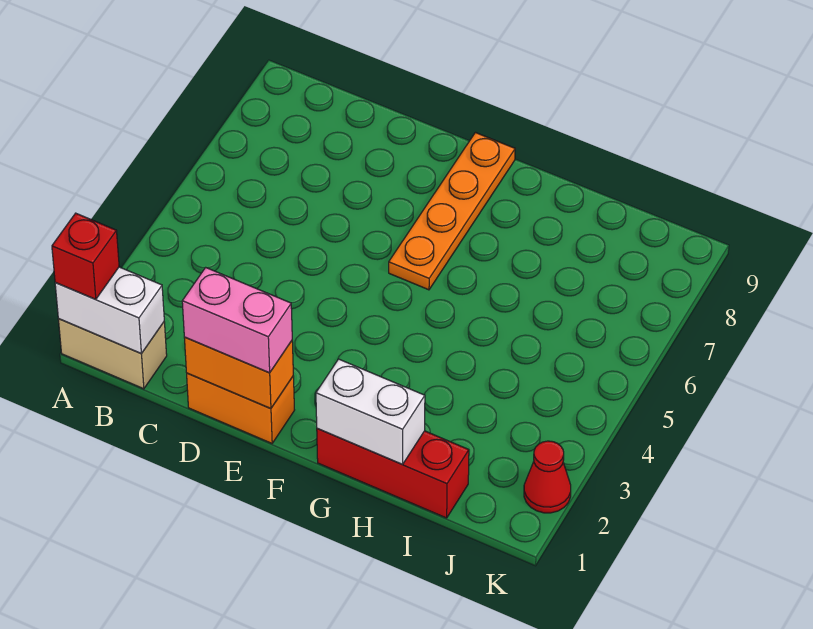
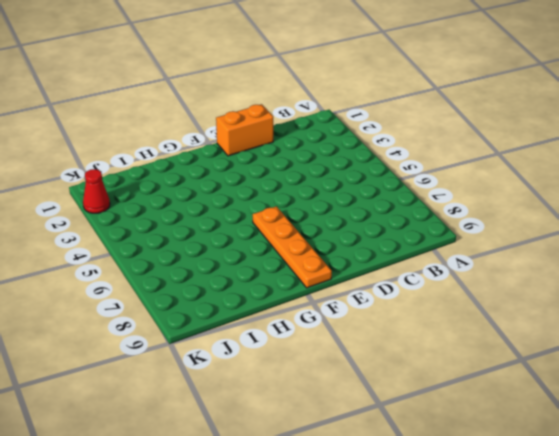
none -> tan 1x2 brick [58,319,167,389]
none -> red 1x3 brick [317,429,469,518]

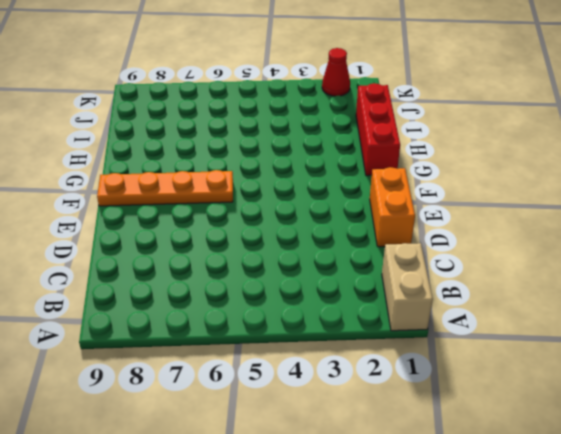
none -> white 1x2 brick [55,267,164,353]
none -> orange 1x2 brick [184,337,293,409]

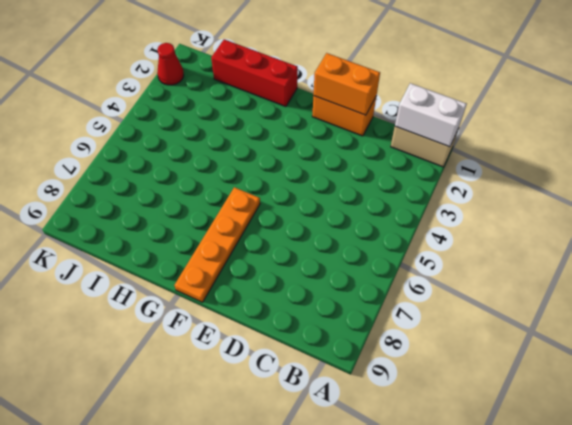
none -> white 1x2 brick [316,359,425,464]
none -> red 1x1 brick [52,213,119,299]

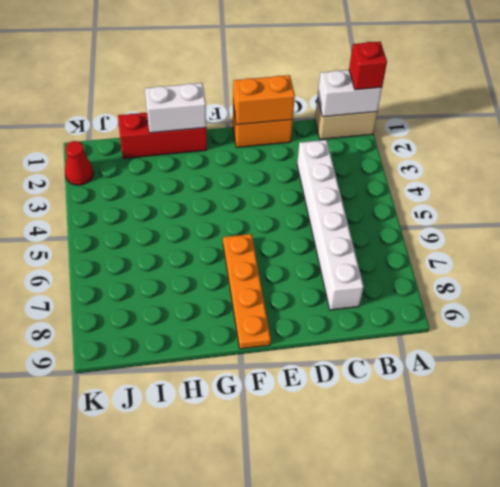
white 1x6 brick [297,140,364,310] -> none
none -> pink 1x2 brick [182,268,292,373]

